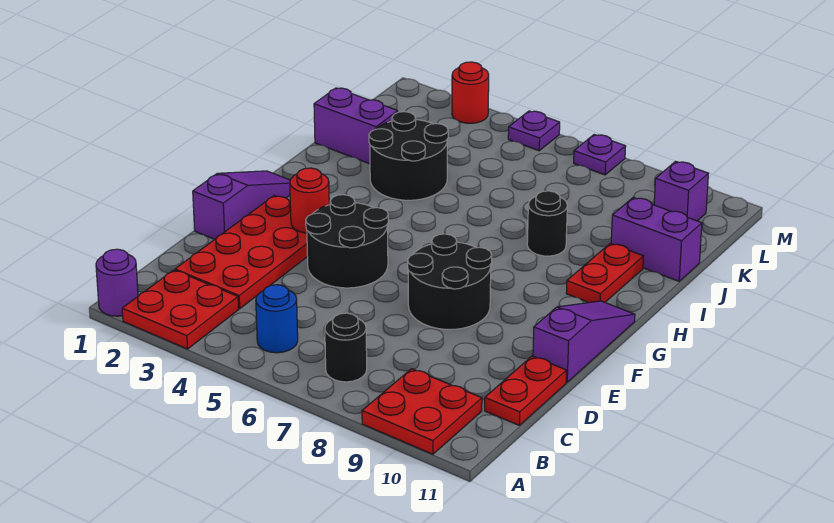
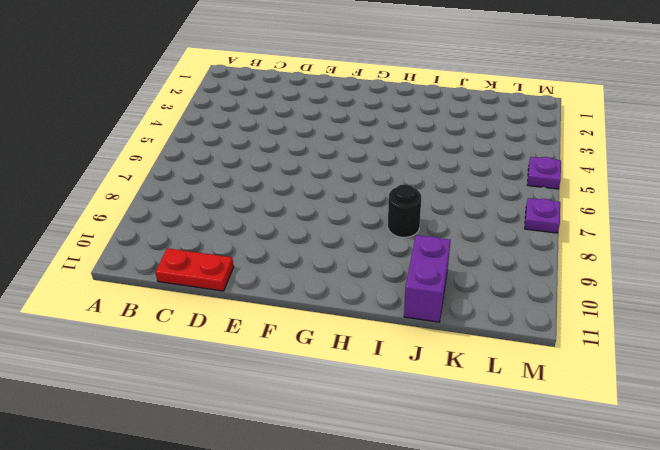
none -> purple 1x1 round brick [96,249,138,316]
none -> red 2x2 plate [122,270,239,349]
none -> red 2x2 plate [362,369,482,454]

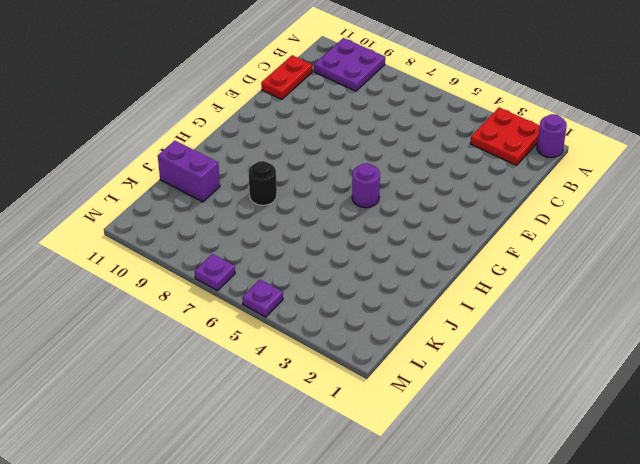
purple 2x2 plate [314,38,385,91] -> red 2x2 plate [362,369,482,454]
purple 1x1 round brick [352,163,380,208] -> none
none -> blue 1x1 round brick [256,285,298,353]
none -> black 1x1 round brick [325,313,367,382]
none -> red 2x4 plate [175,196,307,309]

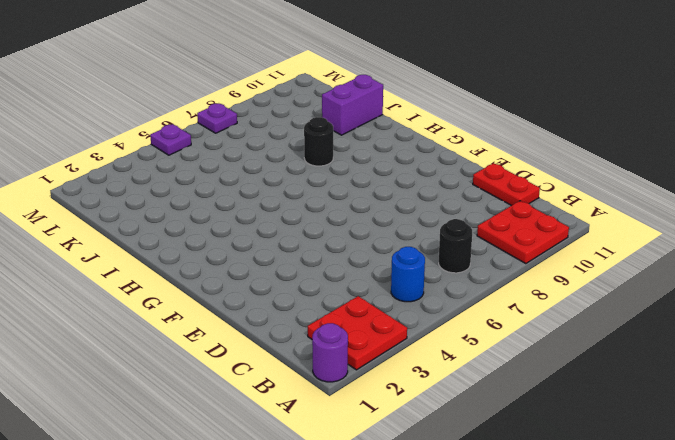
none -> red 2x4 plate [175,196,307,309]
none -> purple 1x3 slope [193,171,290,239]
none -> black 2x2 round brick [306,195,388,288]

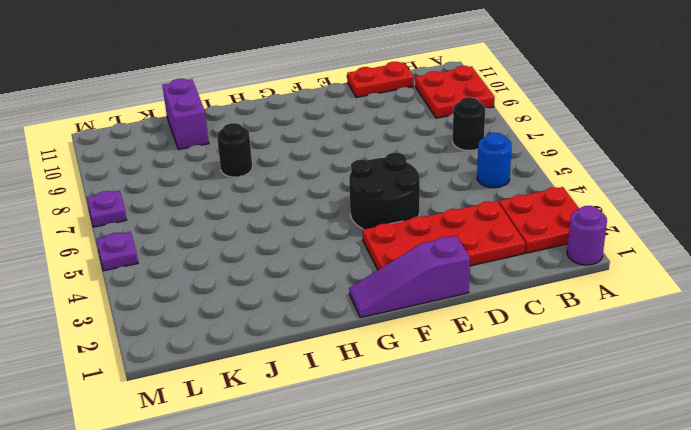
none -> black 2x2 round brick [408,234,492,330]
none -> purple 1x3 slope [533,301,635,382]
none -> red 1x2 plate [566,243,644,303]

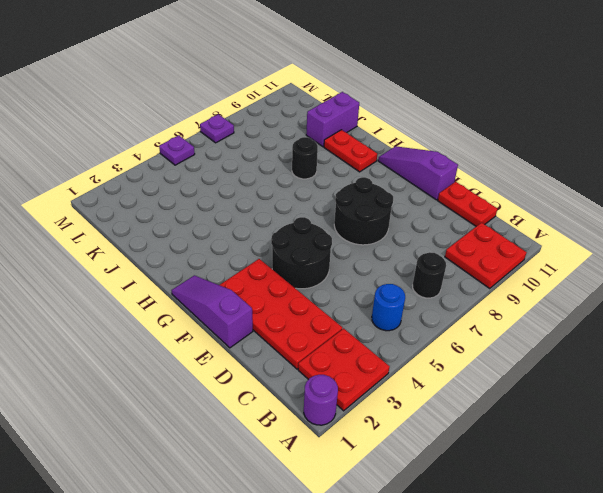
none -> black 2x2 round brick [369,112,448,200]
none -> purple 1x2 brick [314,88,398,164]
none -> purple 1x1 brick [654,161,708,221]

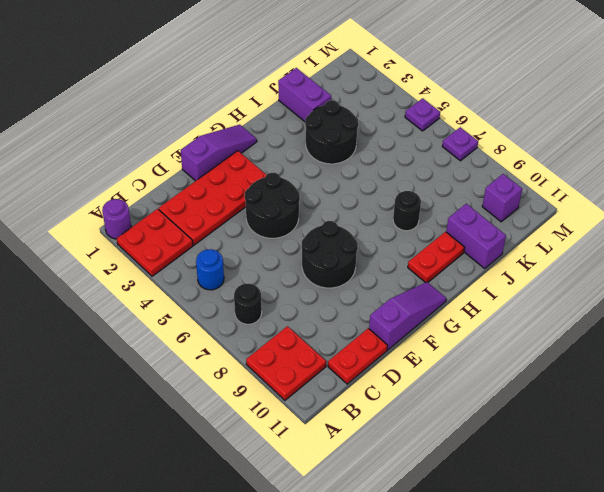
none -> red 1x1 round brick [452,62,489,123]
none -> red 1x1 round brick [290,168,329,233]

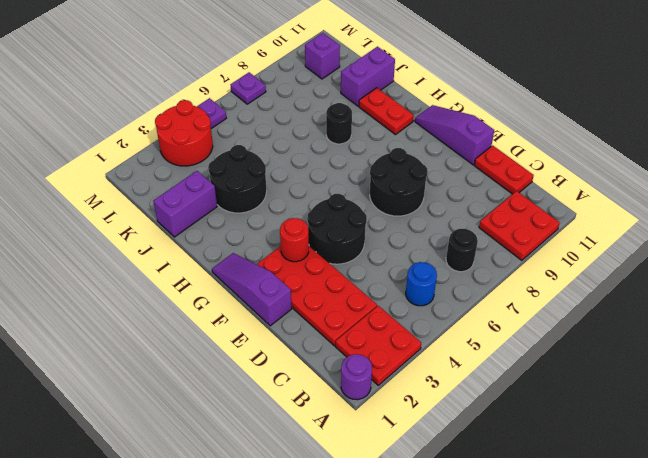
red 2x2 round brick [155,100,213,166] -> red 1x1 round brick [452,62,489,123]

